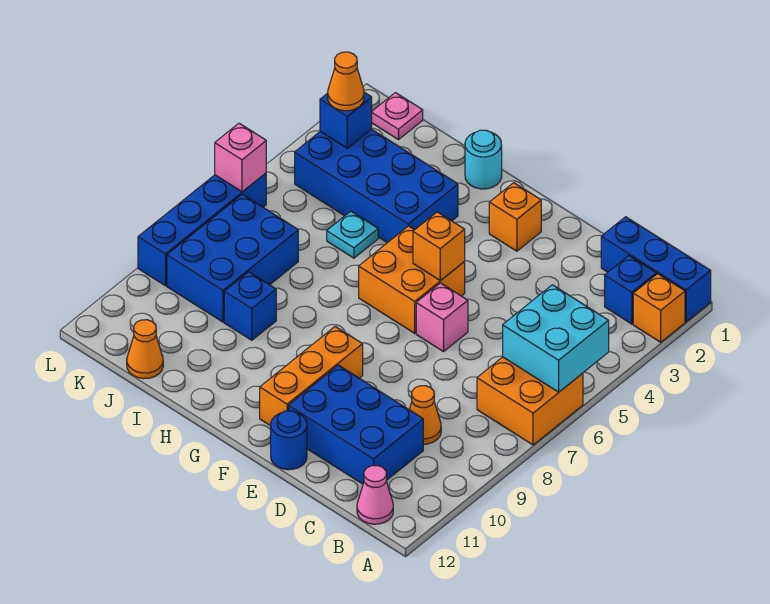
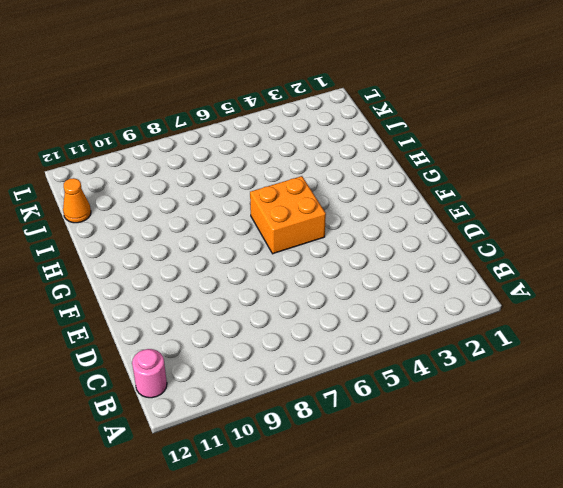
pink 1x1 round brick [132,349,167,398] -> pink 1x1 cone [357,465,393,524]
none -> blue 1x3 brick [601,217,711,322]
none -> orange 1x1 brick [633,274,685,342]
none -> orange 2x2 brick [477,357,583,445]

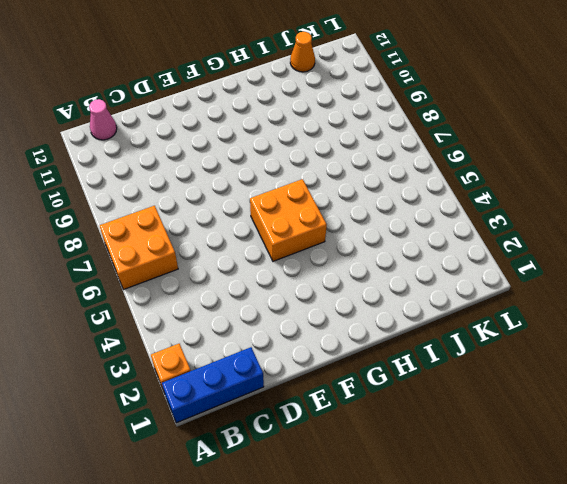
none -> blue 1x1 brick [605,256,656,324]
none -> orange 1x1 cone [409,386,441,444]
none -> blue 2x3 brick [289,365,423,484]

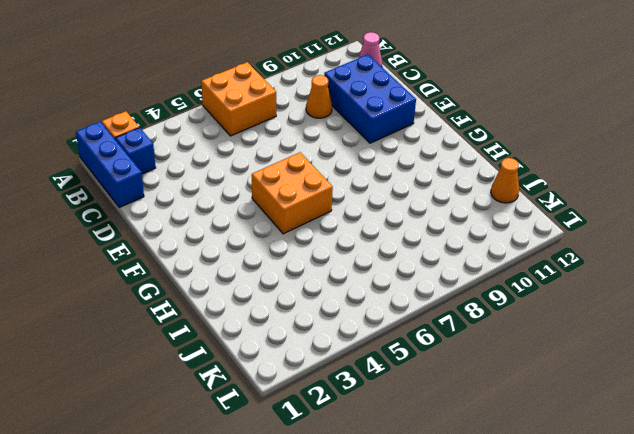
none -> pink 1x1 brick [416,283,468,352]
none -> blue 1x1 round brick [271,411,307,470]
none -> orange 1x1 brick [489,183,541,251]

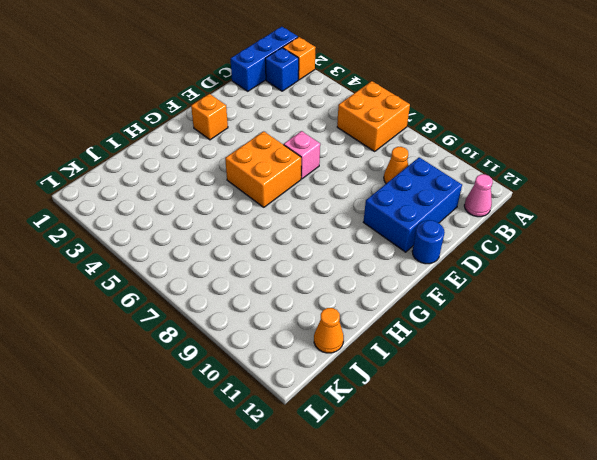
none -> orange 1x3 brick [260,327,363,426]
none -> cyan 1x1 round brick [465,130,502,189]
none -> blue 2x4 brick [295,129,458,243]

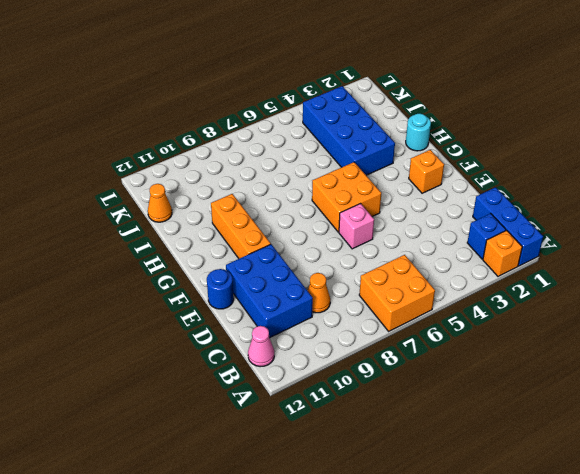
orange 1x3 brick [211,194,271,259] -> orange 1x3 brick turned to [260,327,363,426]
none -> cyan 1x1 plate [327,211,378,258]
none -> blue 1x1 brick [224,272,276,340]
none -> blue 2x3 brick [167,194,298,322]

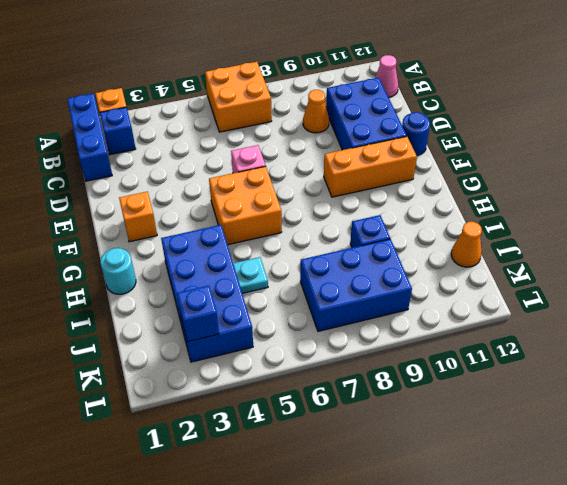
none -> pink 1x1 plate [372,93,423,140]
none -> blue 1x4 brick [138,173,266,286]
none -> cyan 2x2 brick [503,285,609,392]

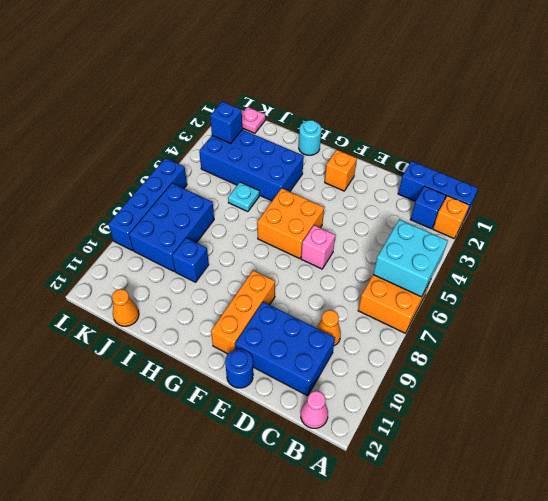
none -> orange 1x1 brick [413,212,465,281]
none -> pink 1x1 brick [215,123,266,192]
none -> orange 1x1 cone [328,52,364,111]

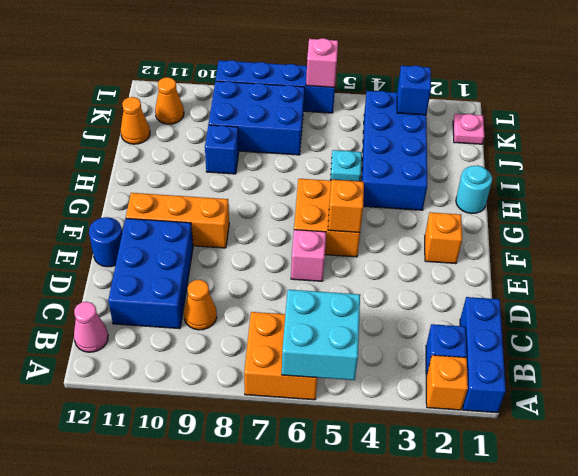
orange 1x1 cone [155,77,184,124] -> orange 1x1 cone moved to [328,52,364,111]

